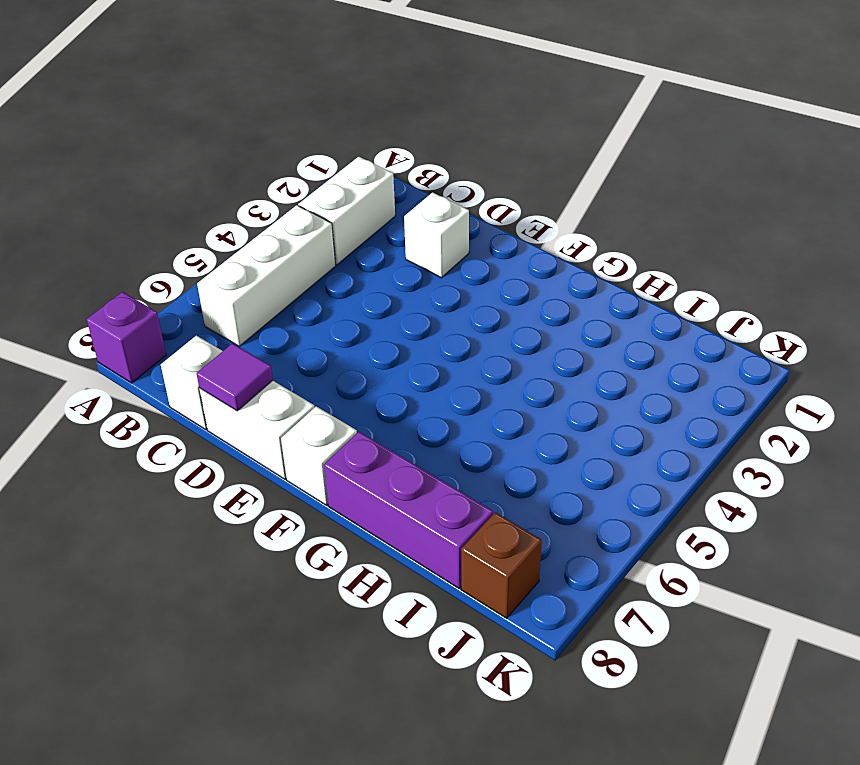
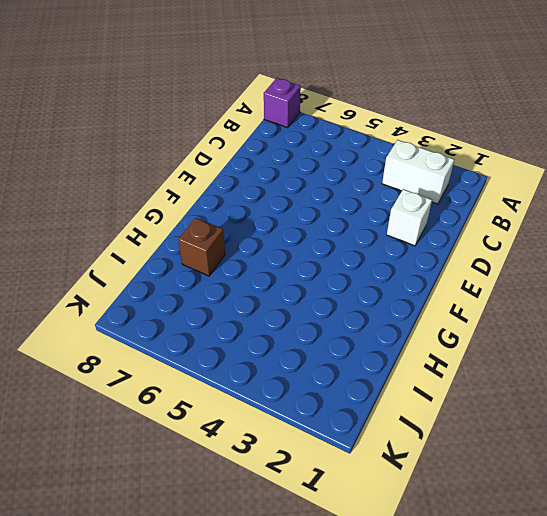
brown 1x1 brick [178,218,225,276] -> brown 1x1 brick moved to [461,512,542,618]
none -> white 1x3 brick [197,205,336,346]
none -> white 1x1 brick [161,335,223,429]

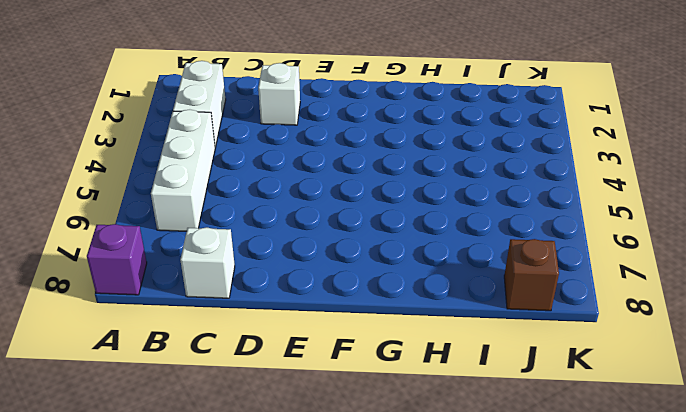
none -> white 1x2 brick [199,381,314,479]
none -> white 1x1 brick [281,406,357,505]

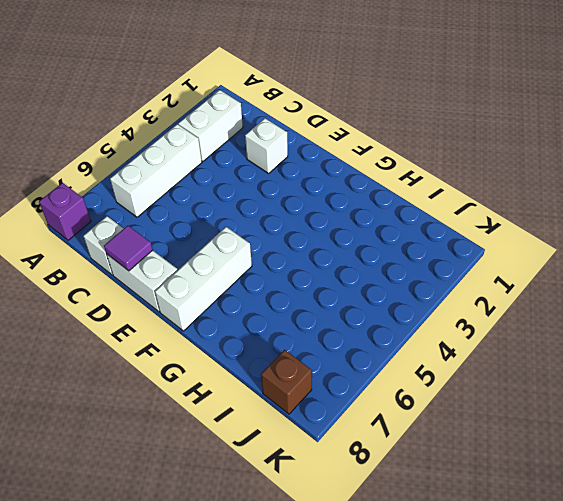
white 1x3 brick [155,227,252,331] -> white 1x1 brick [281,406,357,505]
none -> purple 1x3 brick [324,432,493,588]

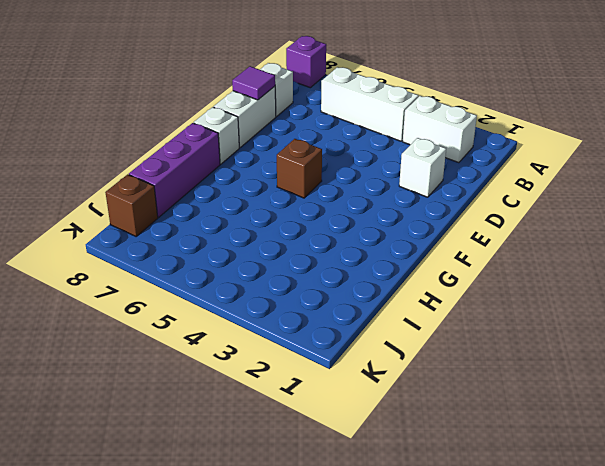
brown 1x1 brick [277,139,322,198] -> none

